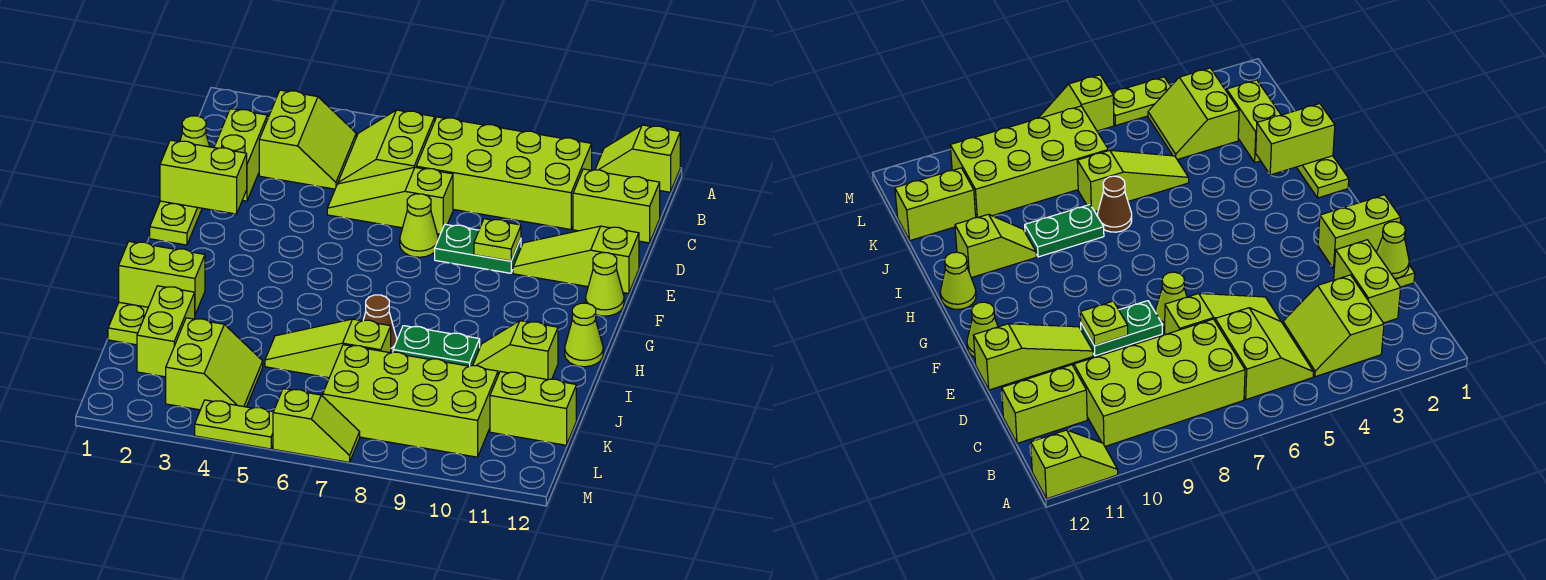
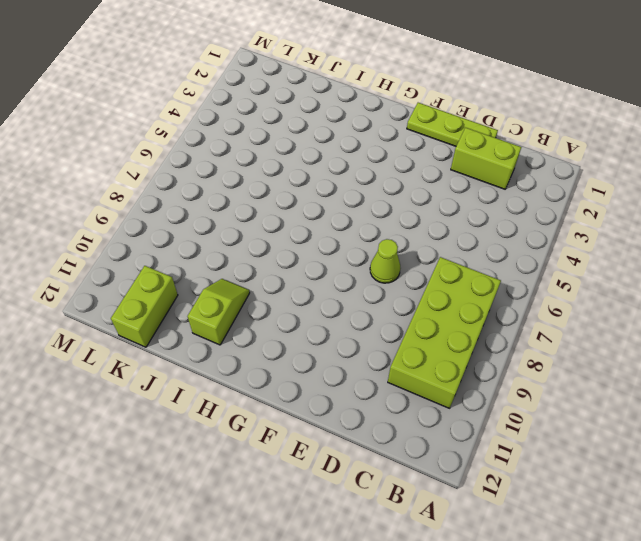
none -> lime 1x2 slope [595,125,680,192]
none -> lime 2x2 slope [259,90,356,189]
none -> lime 2x2 slope [338,110,435,184]

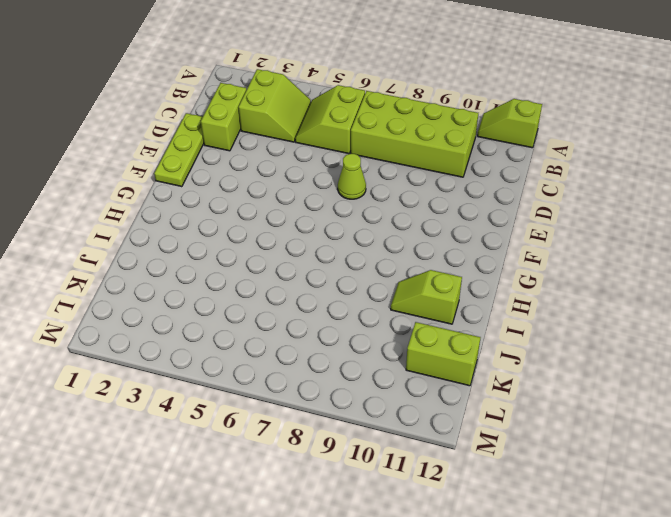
none -> lime 1x2 brick [573,169,660,243]
none -> lime 1x3 slope [327,167,453,234]
none -> green 1x2 plate [435,224,521,273]

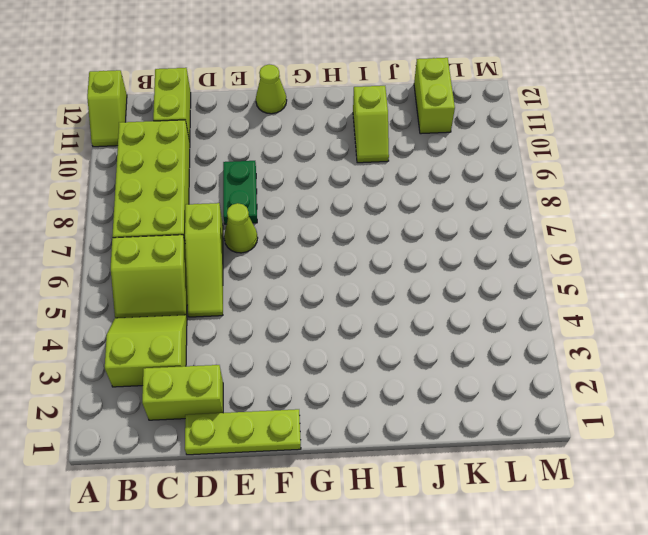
none -> lime 1x3 slope [513,226,639,294]
none -> lime 1x3 plate [108,302,148,345]
none -> lime 1x1 cone [565,303,603,367]

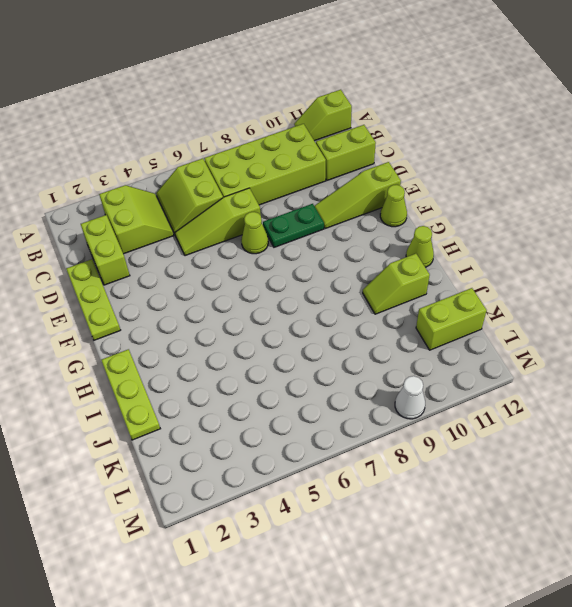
white 1x1 cone [395,376,425,419] -> none
none -> brown 1x1 cone [364,295,397,353]
none -> green 1x2 plate [393,326,480,366]
none -> lime 1x2 brick [137,286,195,377]

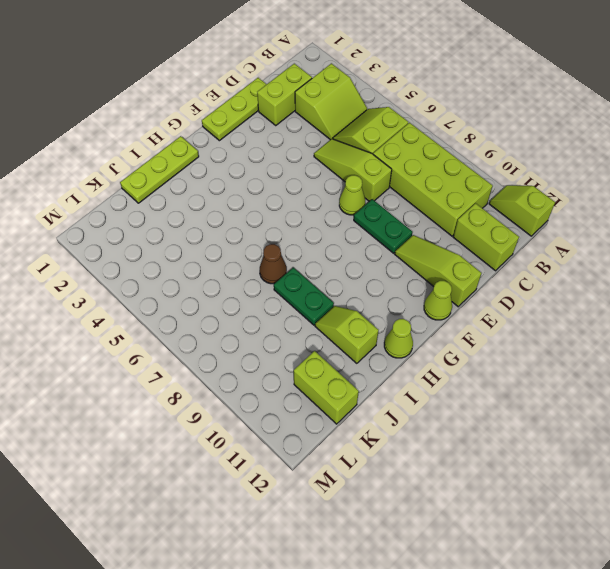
none -> lime 1x2 brick [137,286,195,377]
none -> lime 1x3 slope [265,319,391,378]
none -> lime 2x2 slope [166,318,263,410]

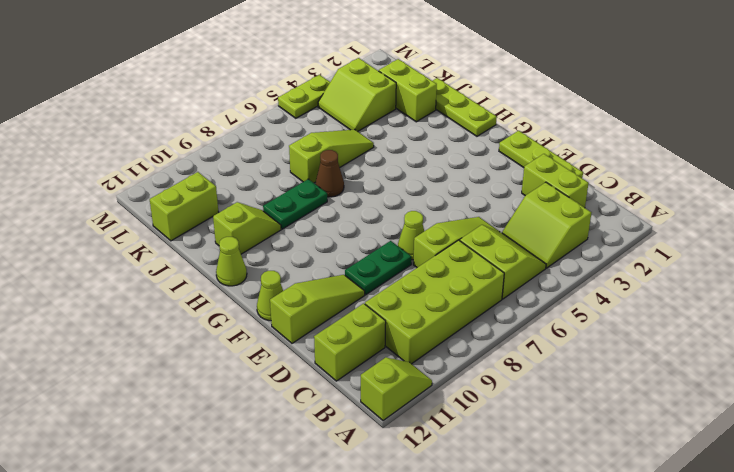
none -> lime 2x4 brick [323,345,498,457]
none -> lime 1x2 slope [273,389,360,462]
none -> lime 1x1 cone [180,116,210,147]

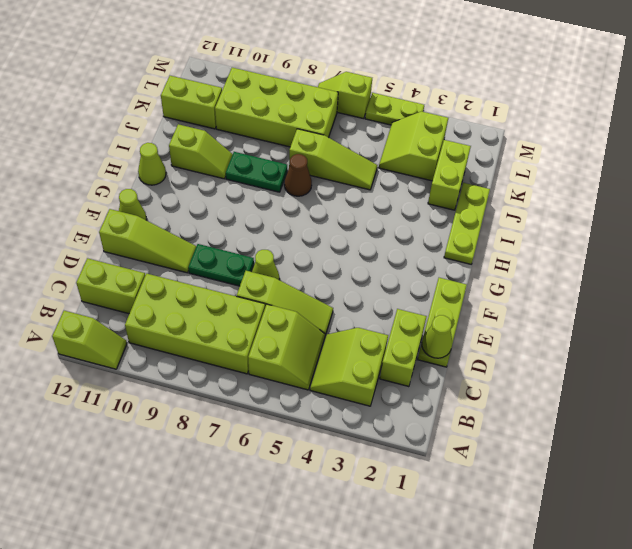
none -> lime 1x2 brick [160,140,247,214]
none -> lime 1x1 plate [474,219,521,261]
none -> lime 1x2 brick [119,242,205,314]

